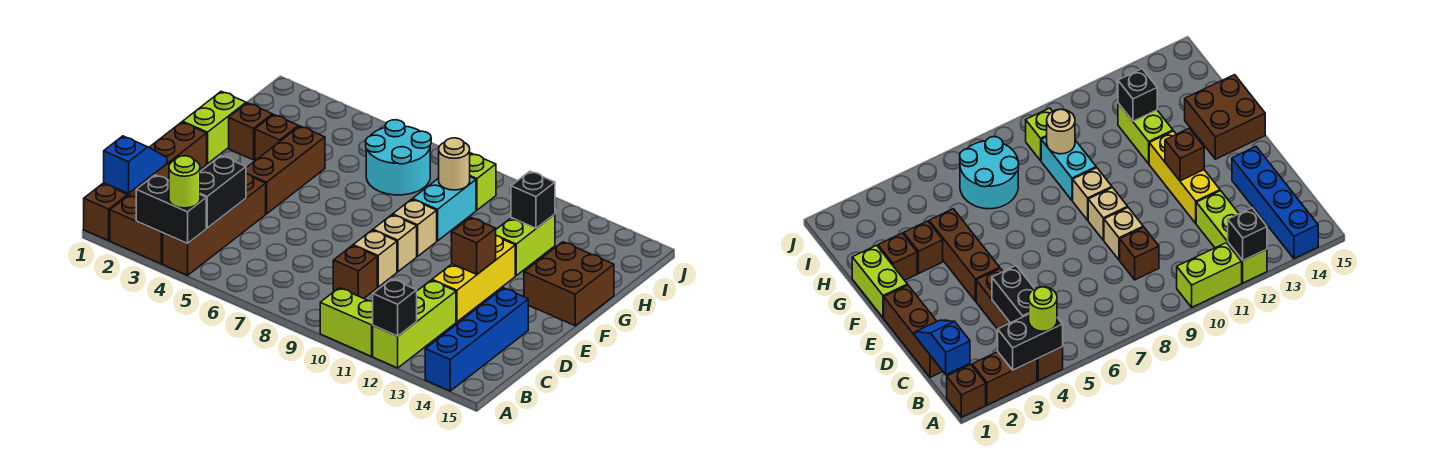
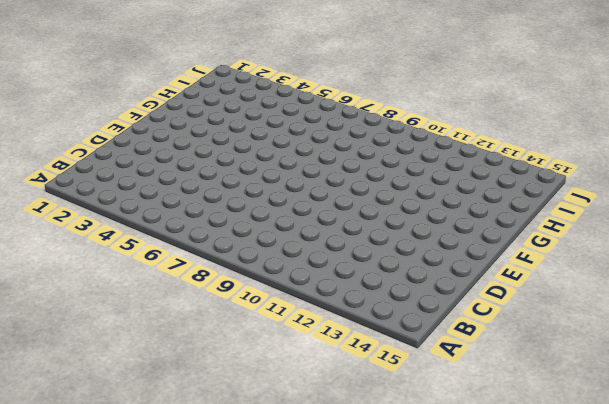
none -> brown 1x1 brick [84,184,128,241]
none -> brown 1x2 brick [110,195,163,264]
none -> brown 1x4 brick [163,174,266,275]

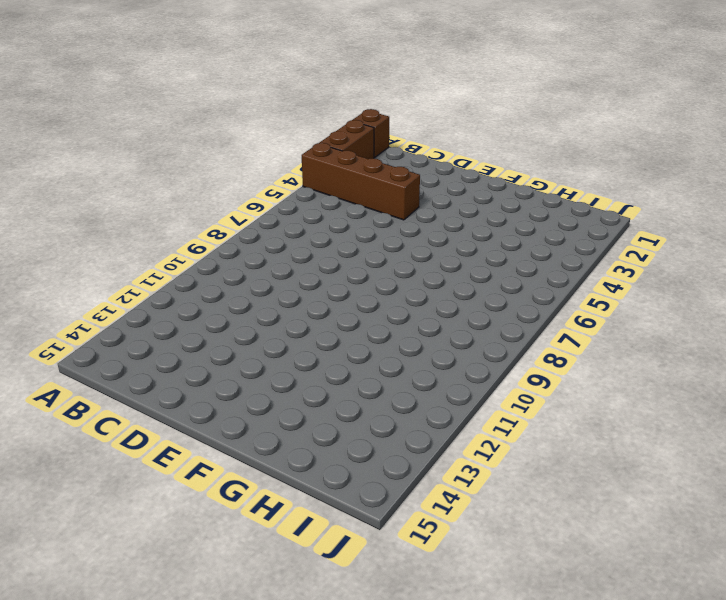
none -> lime 1x2 brick [320,288,373,356]
none -> lime 1x3 brick [373,280,456,368]
none -> blue 1x4 brick [425,288,528,391]

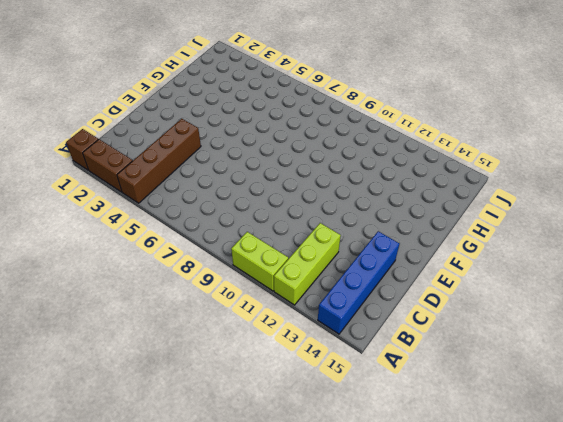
none -> brown 1x3 brick [123,122,207,197]
none -> brown 1x1 brick [333,245,377,298]
none -> tan 1x1 brick [353,230,397,287]

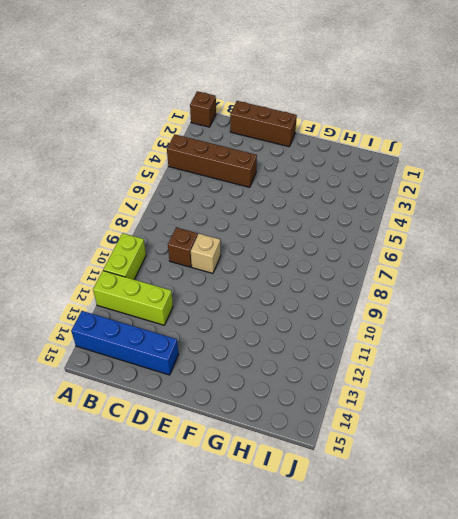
none -> brown 1x2 brick [110,195,163,264]
none -> yellow 1x3 brick [432,236,515,322]
none -> brown 1x3 brick [246,126,325,214]

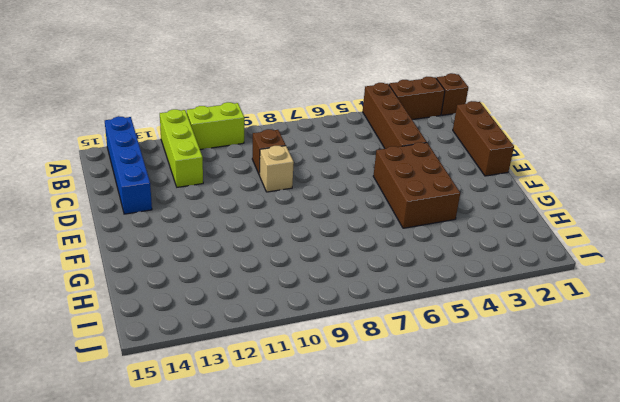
brown 2x3 brick [373,142,460,228] -> brown 1x3 brick [246,126,325,214]
none -> yellow 1x3 brick [432,236,515,322]
none -> tan 1x1 brick [373,215,417,272]
none -> lime 1x2 brick [183,91,246,164]

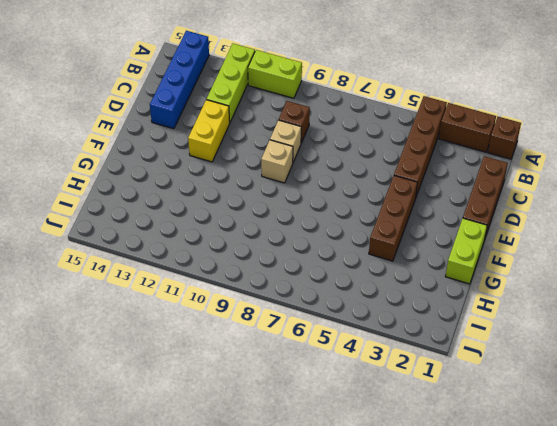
yellow 1x2 brick [188,100,230,162] -> yellow 1x3 brick [432,236,515,322]
none -> tan 1x1 brick [393,199,437,256]
none -> brown 2x2 brick [524,242,614,326]
none -> brown 1x1 brick [229,103,272,160]

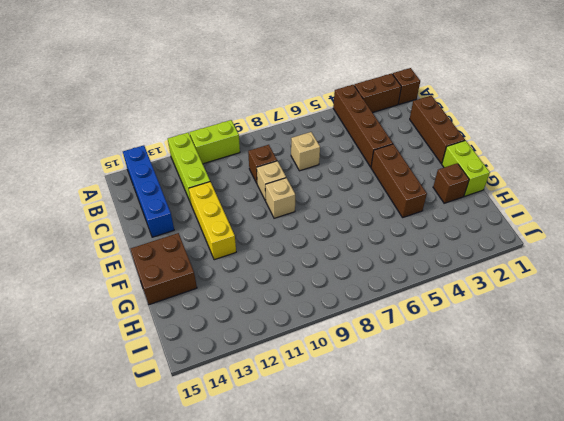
tan 1x1 brick [291,132,320,171] -> tan 1x1 brick moved to [393,199,437,256]
none -> brown 1x1 brick [255,115,299,161]
none -> cyan 1x2 brick [413,177,476,241]
none -> lime 1x2 brick [496,214,555,275]

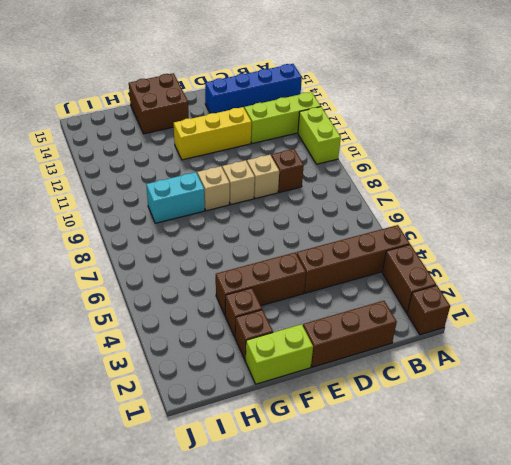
none -> lime 1x2 brick [496,214,555,275]
none -> cyan 2x2 round brick [366,120,431,195]
none -> lime 1x1 brick [470,153,496,210]

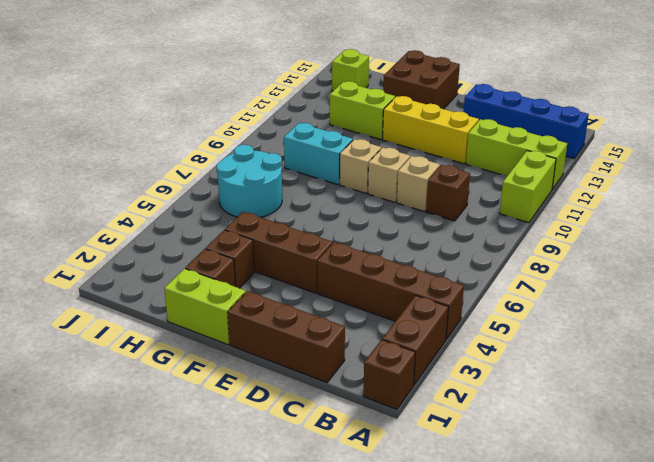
lime 1x1 brick [332,49,369,91] -> lime 1x1 brick moved to [470,153,496,210]
none -> black 1x2 brick [136,175,206,244]
none -> black 1x1 brick [373,279,417,336]
none -> blue 1x2 slope [104,136,167,193]

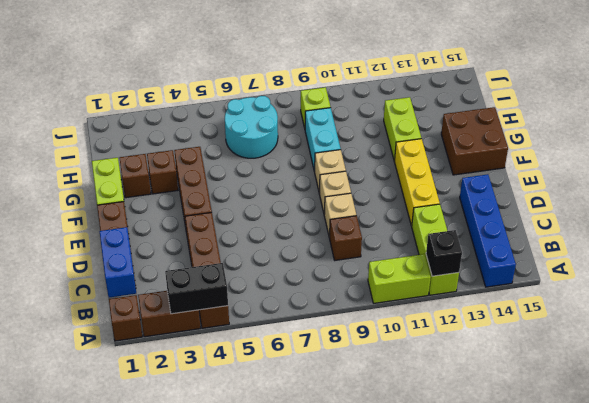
blue 1x2 brick [100,227,136,297] -> blue 1x2 slope [104,136,167,193]
none -> black 1x2 brick [200,156,246,228]
none -> brown 1x1 brick [452,217,496,274]
none -> tan 1x1 round brick [439,138,470,190]

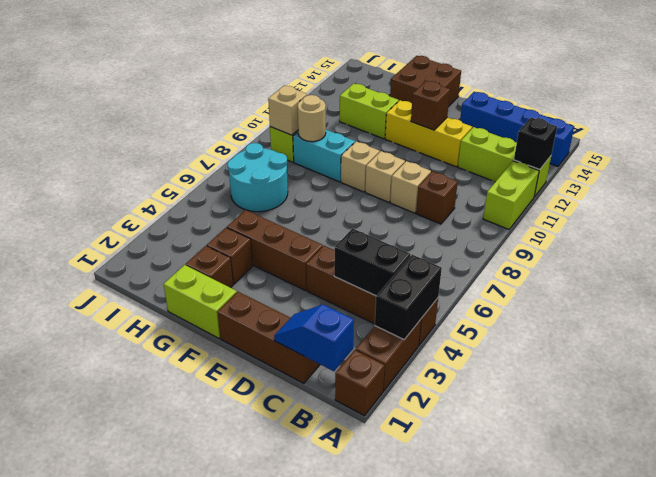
tan 1x1 brick [268,85,307,135] -> none
none -> black 1x1 brick [511,171,555,228]
none -> lime 1x1 round brick [169,156,200,208]

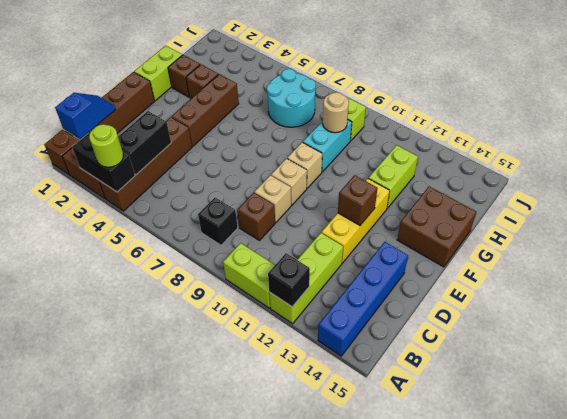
black 1x1 brick [198,197,238,245] -> black 1x1 brick moved to [511,171,555,228]

